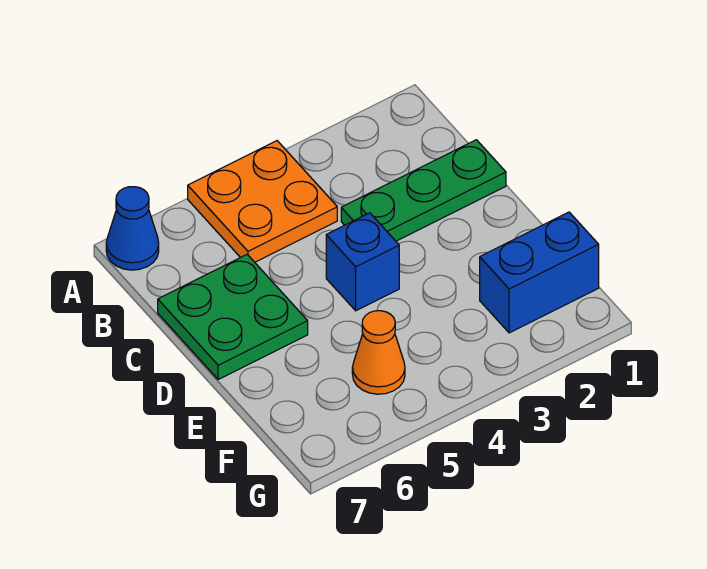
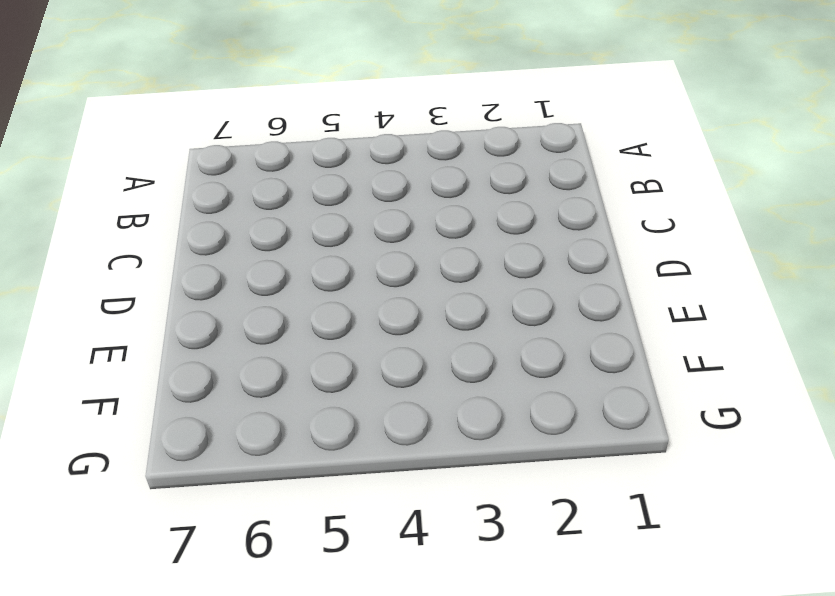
none -> orange 2x2 plate [188,141,337,262]
none -> blue 1x1 cone [106,187,159,270]

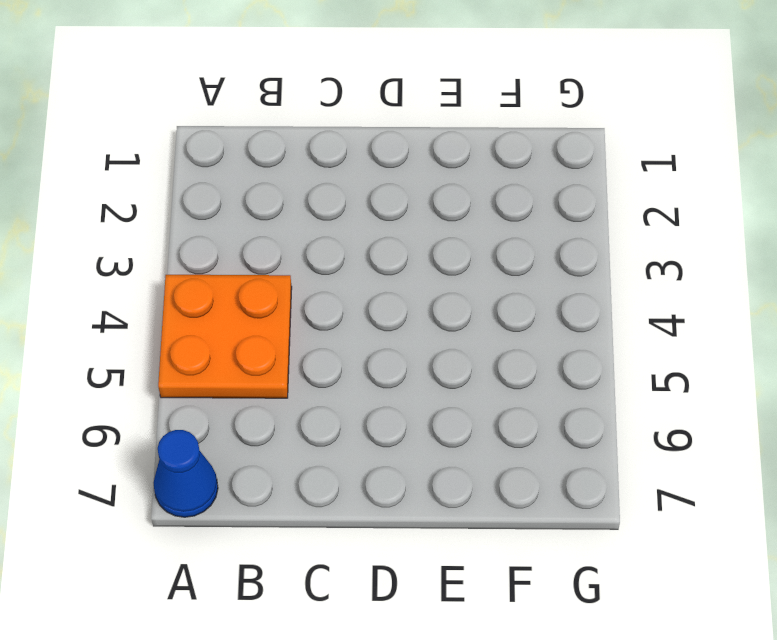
none -> green 1x3 plate [341,140,506,241]
none -> green 2x2 plate [158,255,308,380]

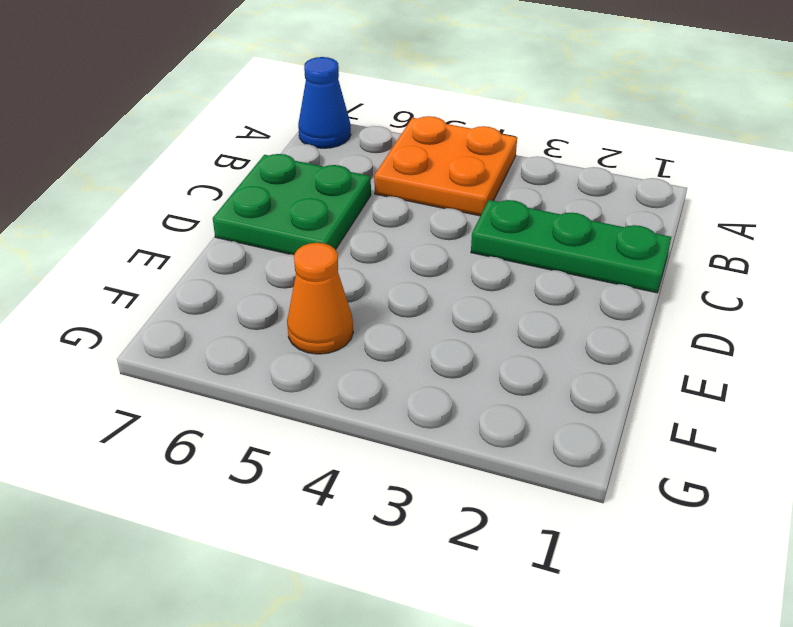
none -> blue 1x1 brick [326,213,399,311]
none -> blue 1x2 brick [480,212,599,333]

